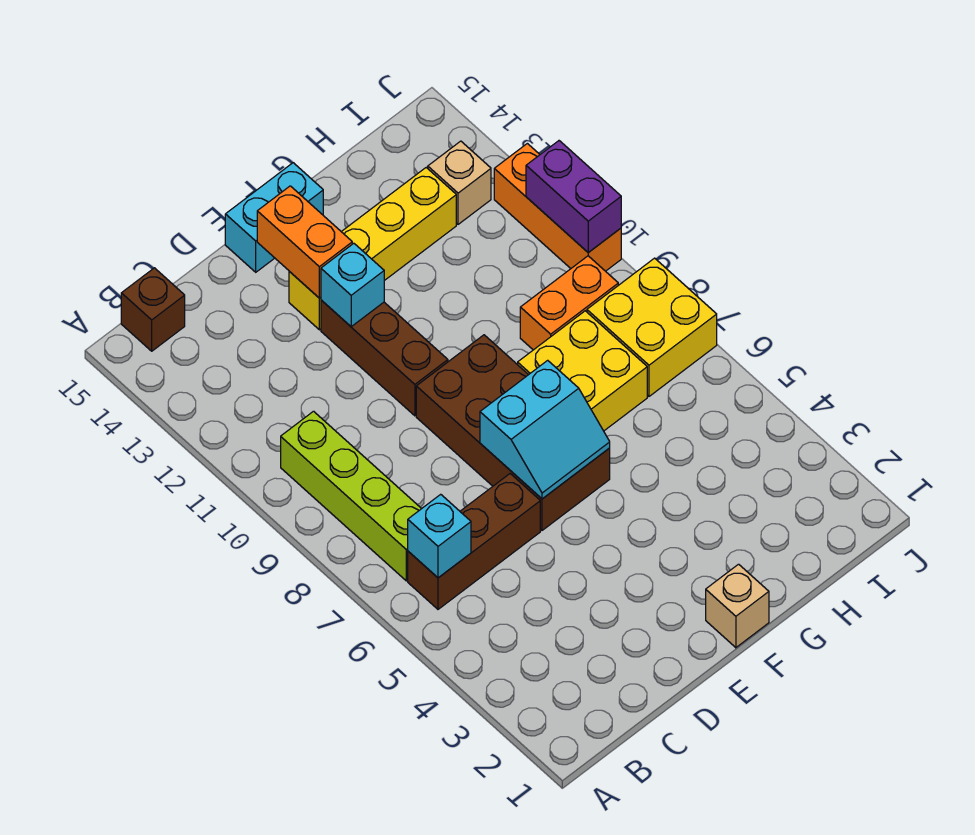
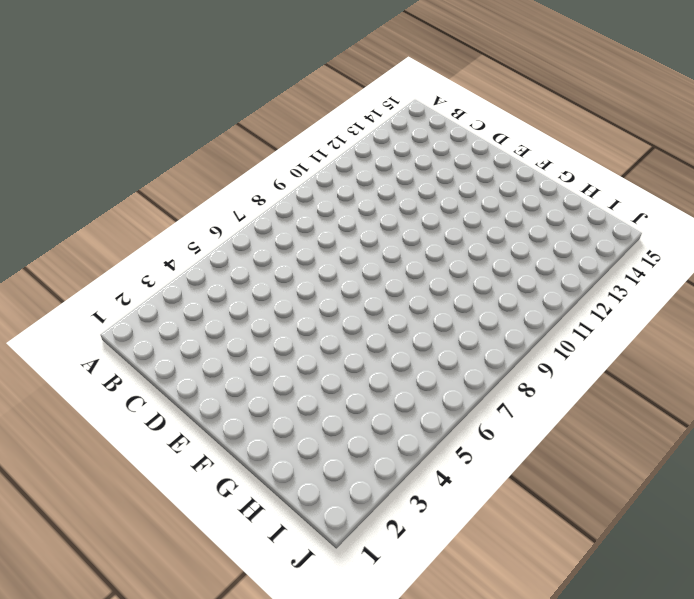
none -> brown 1x3 brick [408,474,540,609]
none -> lime 1x4 brick [281,411,421,581]
none -> brown 1x1 brick [121,268,185,351]

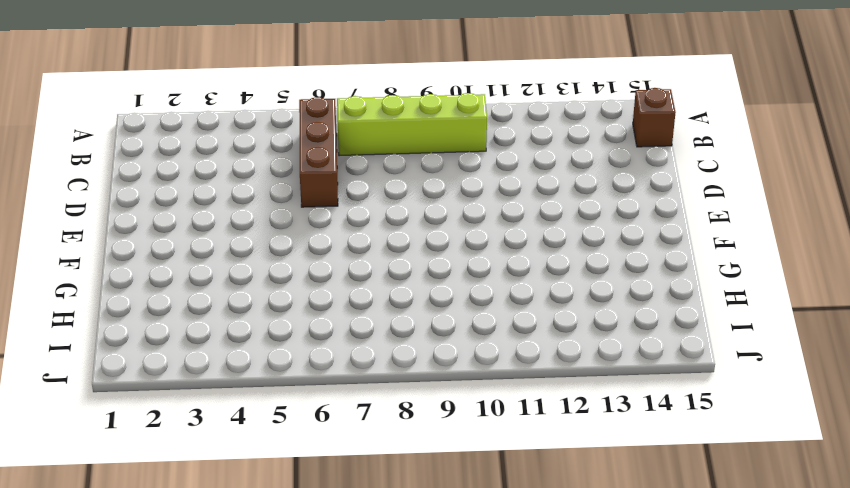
none -> brown 2x4 brick [416,335,610,530]
none -> brown 1x3 brick [321,300,448,416]
none -> yellow 1x4 brick [289,168,456,330]

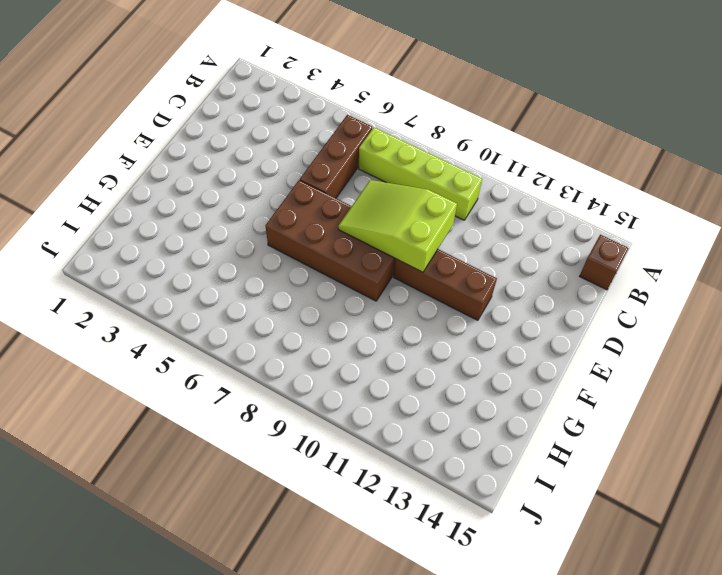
lime 2x3 slope [338,180,457,272] -> none
none -> yellow 1x4 brick [289,168,456,330]
none -> cyan 1x2 brick [225,163,323,272]
none -> tan 1x1 brick [706,564,769,648]

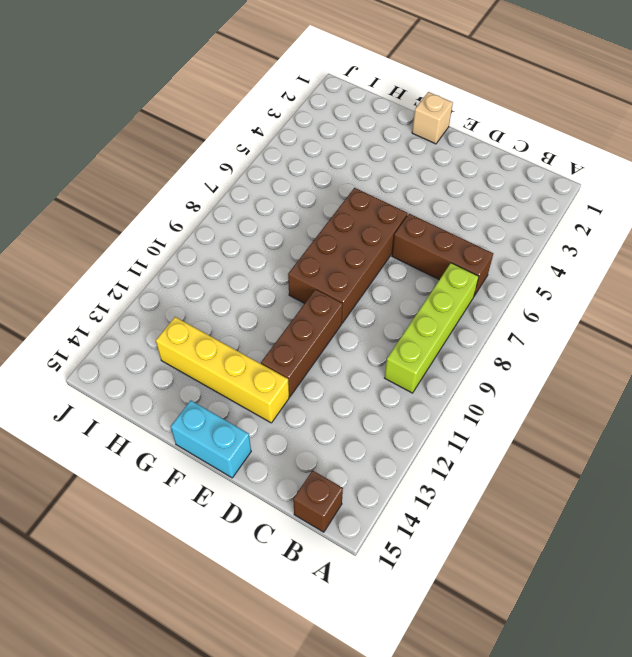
none -> yellow 2x2 brick [518,311,647,431]
none -> orange 1x2 brick [520,256,618,350]
none -> yellow 2x2 brick [587,258,717,396]

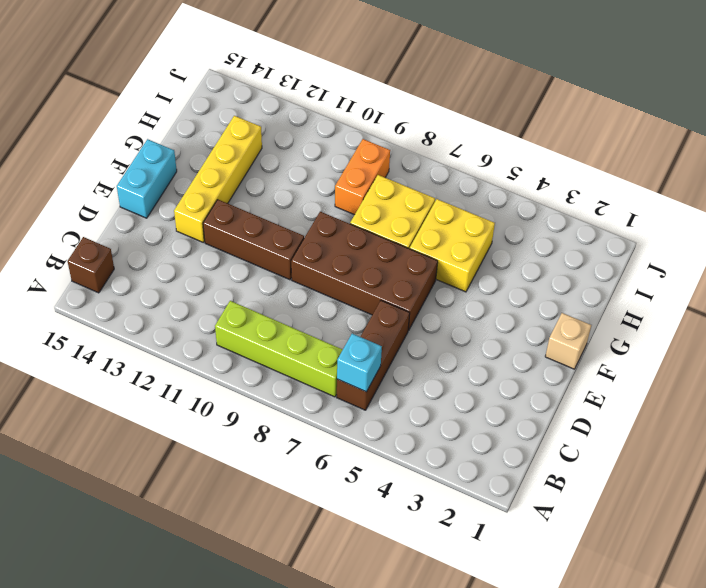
yellow 2x2 brick [410,199,495,292] -> yellow 2x2 brick moved to [587,258,717,396]
none -> tan 1x1 brick [428,141,491,224]
none -> orange 1x3 brick [494,143,621,271]
none -> cyan 2x2 slope [480,360,610,499]

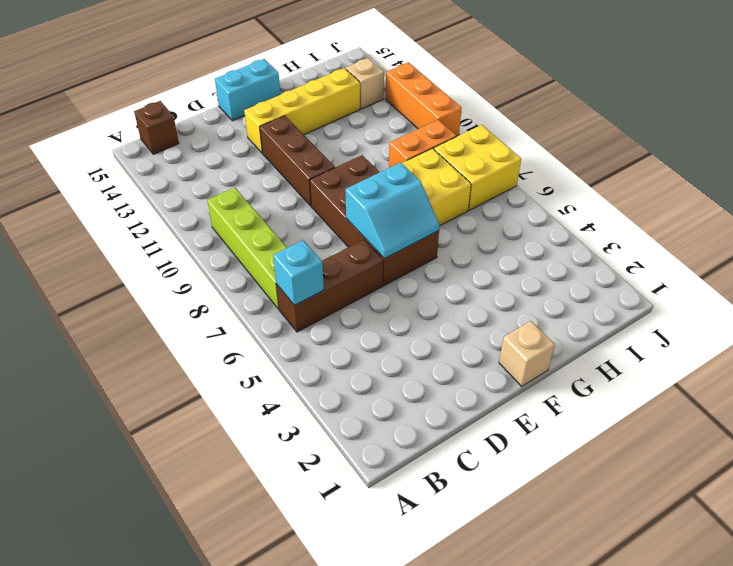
none -> cyan 1x1 brick [321,243,384,327]
none -> orange 1x2 brick [257,186,352,298]
none -> purple 1x2 brick [526,141,621,253]

